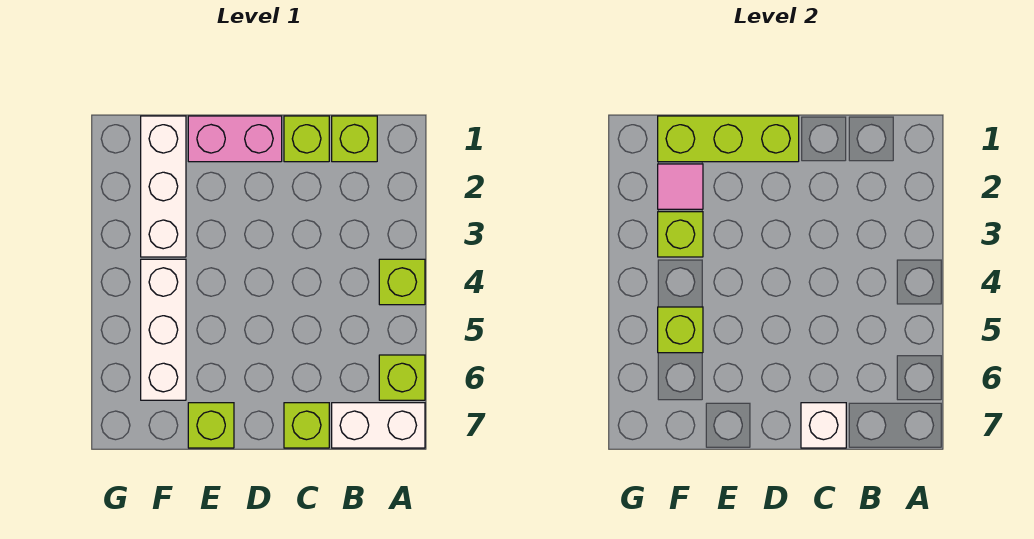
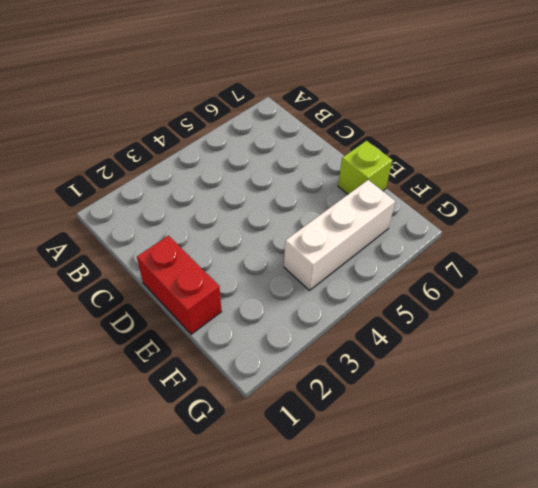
red 1x2 brick [137,236,222,334] -> pink 1x2 brick [188,116,282,162]
none -> lime 1x1 brick [379,259,425,305]
none -> lime 1x1 brick [379,355,425,400]
none -> white 1x2 brick [332,403,425,448]

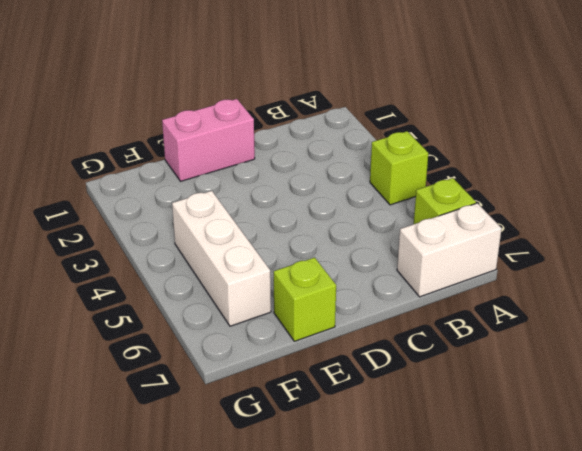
none -> lime 1x1 brick [332,116,377,162]
none -> lime 1x1 brick [284,116,329,162]
none -> lime 1x1 brick [284,403,329,448]

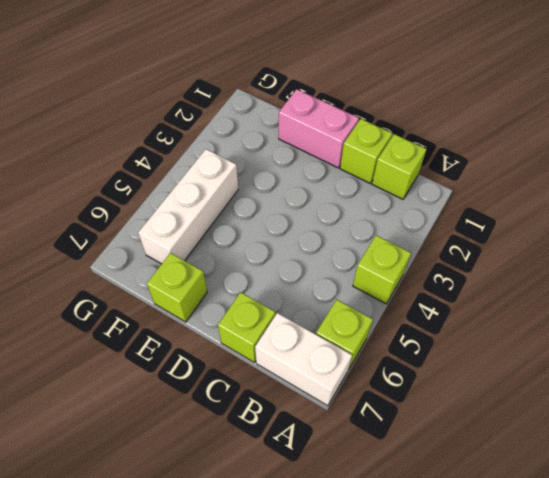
none -> white 1x3 brick [141,116,186,257]
none -> white 1x1 brick [801,403,846,448]
none -> lime 1x3 brick [658,116,799,162]

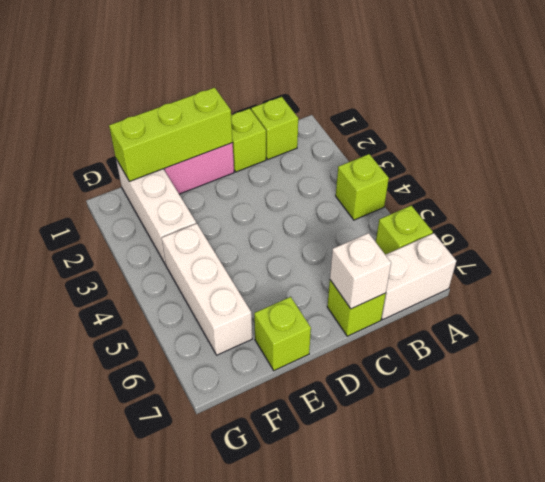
none -> pink 1x1 tile [658,164,703,209]
none -> lime 1x1 brick [658,212,703,257]
none -> lime 1x1 brick [658,307,703,353]

